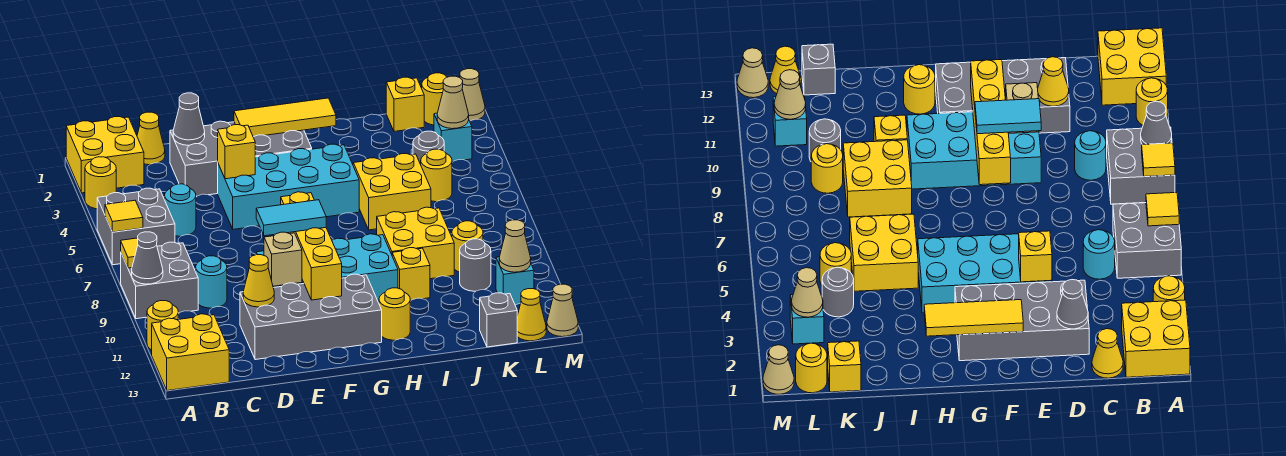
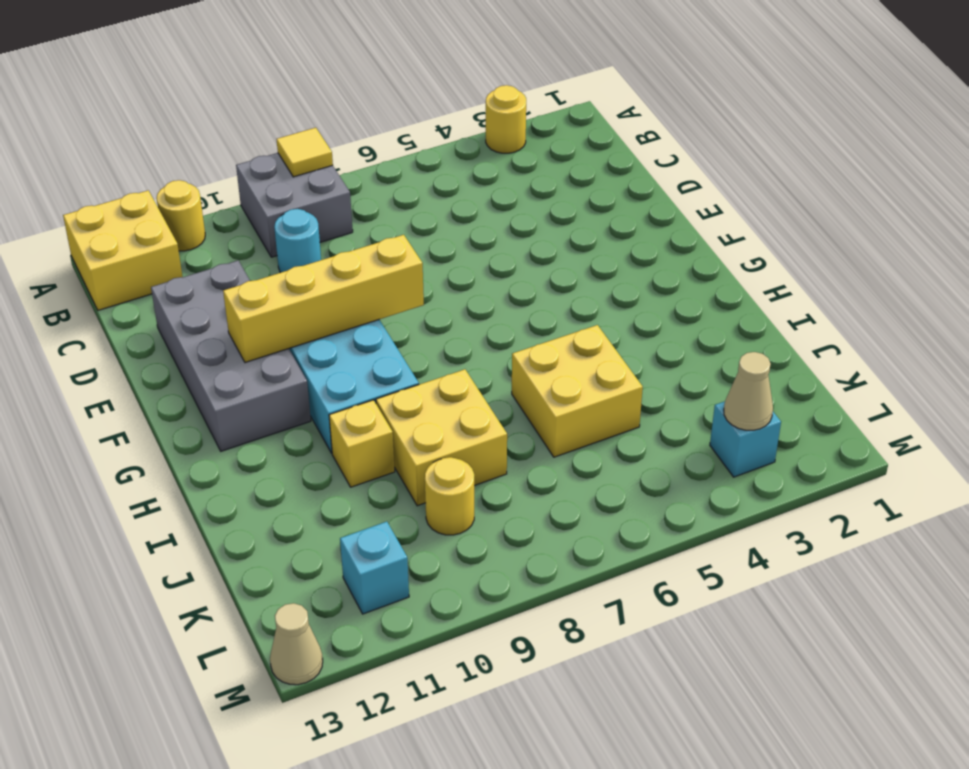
none -> yellow 2x2 brick [66,117,144,193]
none -> grey 2x2 brick [97,188,175,265]
none -> yellow 1x1 cone [137,112,165,165]
none -> cyan 1x1 round brick [165,184,196,236]

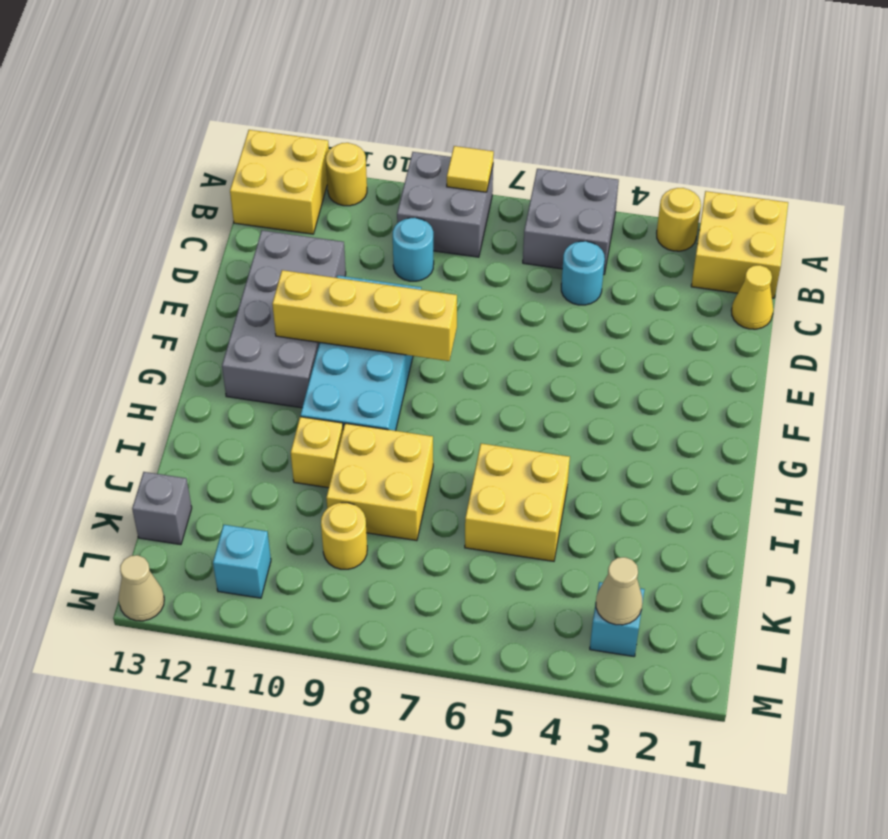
none -> grey 2x4 brick [170,121,312,196]
none -> cyan 2x4 brick [218,144,359,229]
none -> yellow 1x1 round brick [379,288,410,340]
none -> yellow 1x1 brick [386,77,424,131]

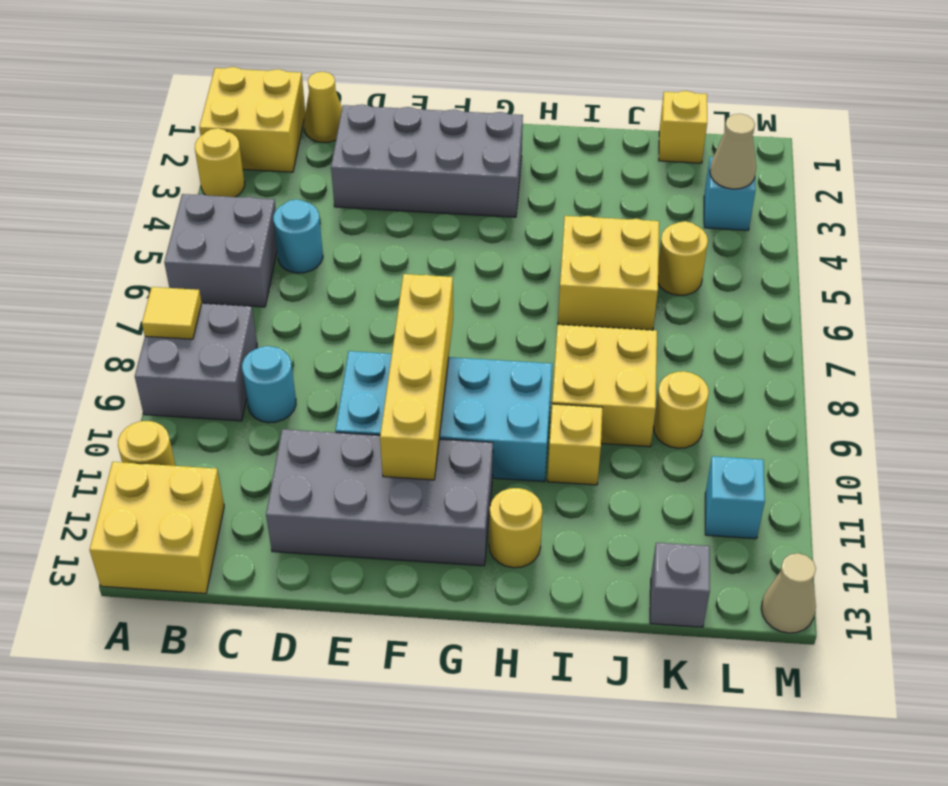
none -> cyan 2x4 brick [218,144,359,229]
none -> grey 1x1 round brick [413,131,444,164]
none -> grey 1x1 round brick [460,239,491,291]
none -> yellow 1x1 round brick [422,73,446,125]

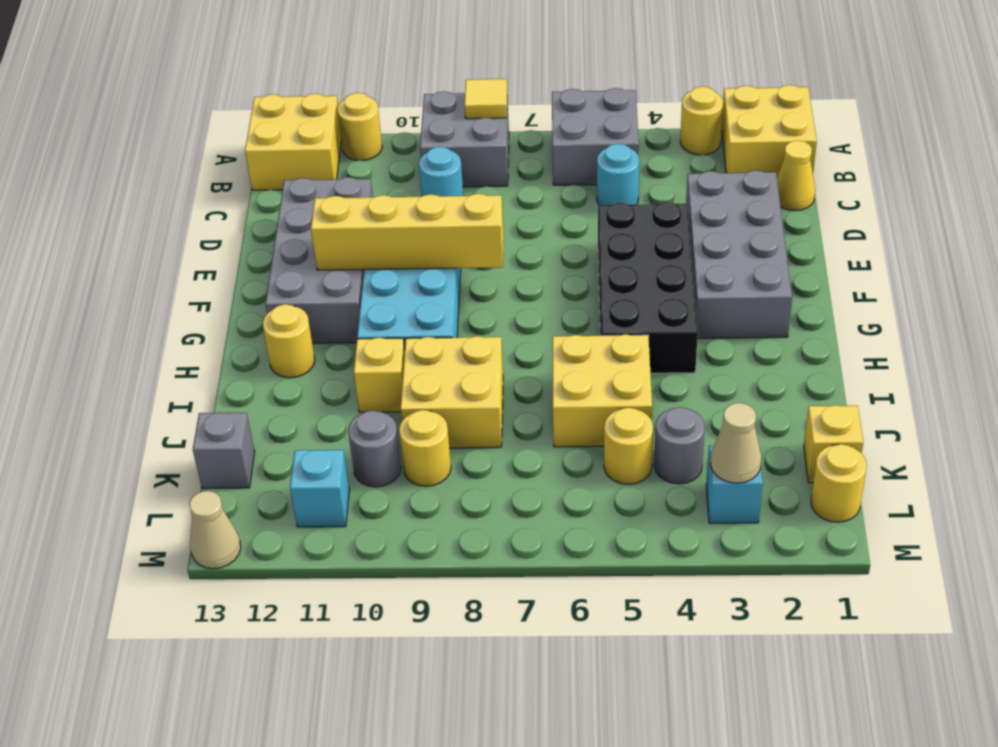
black 2x4 brick [598,202,698,373] -> cyan 2x4 brick [218,144,359,229]
none -> yellow 1x1 cone [517,289,546,341]
none -> tan 1x1 cone [460,69,485,121]
none -> yellow 1x1 tile [105,200,143,232]
none -> grey 1x1 cone [132,232,163,284]

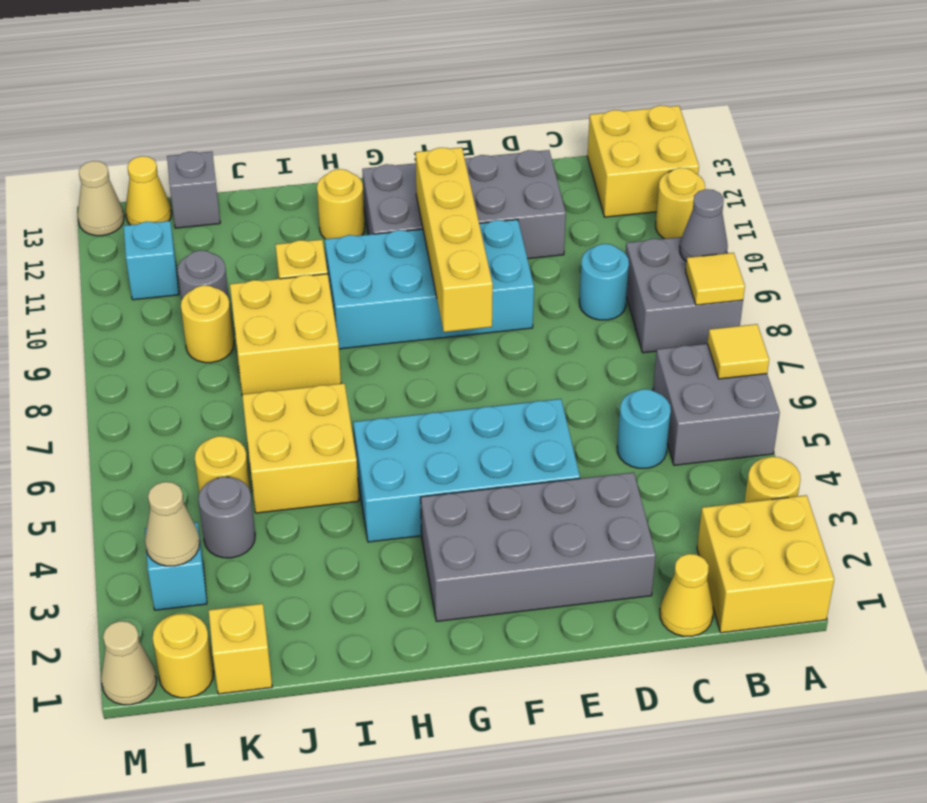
none -> grey 1x1 cone [173,93,205,145]
none -> yellow 1x1 cone [243,255,274,307]
none -> yellow 1x1 brick [218,125,255,179]
none -> tan 1x1 brick [264,232,302,286]

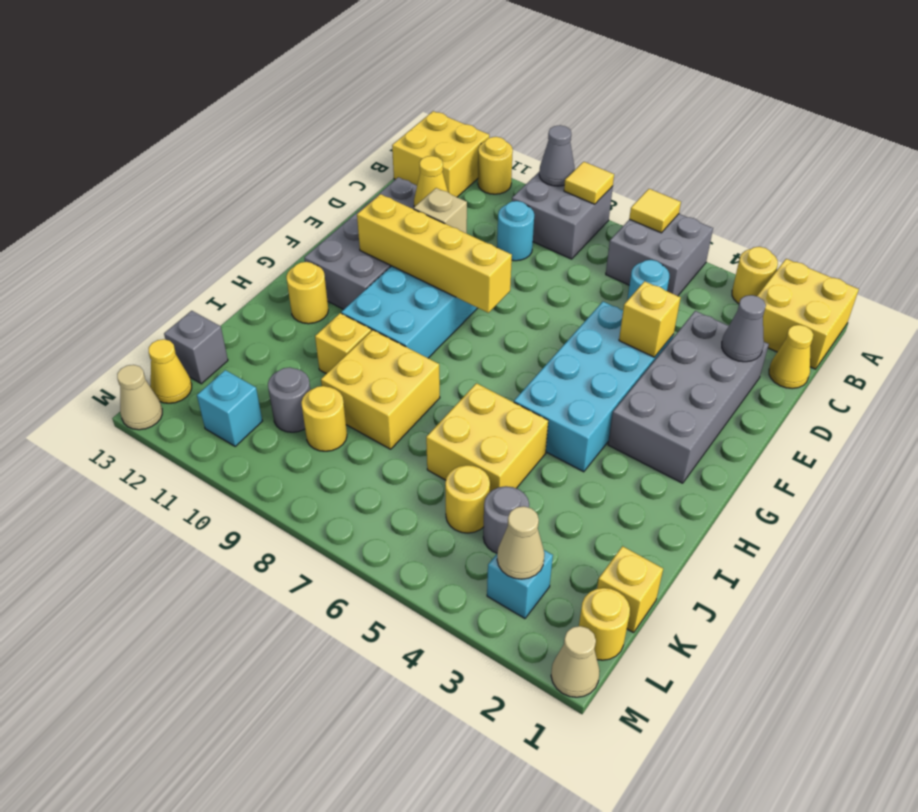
none -> yellow 1x3 tile [234,98,336,137]
none -> tan 1x1 cone [499,220,531,272]
none -> cyan 1x2 tile [256,200,326,236]

